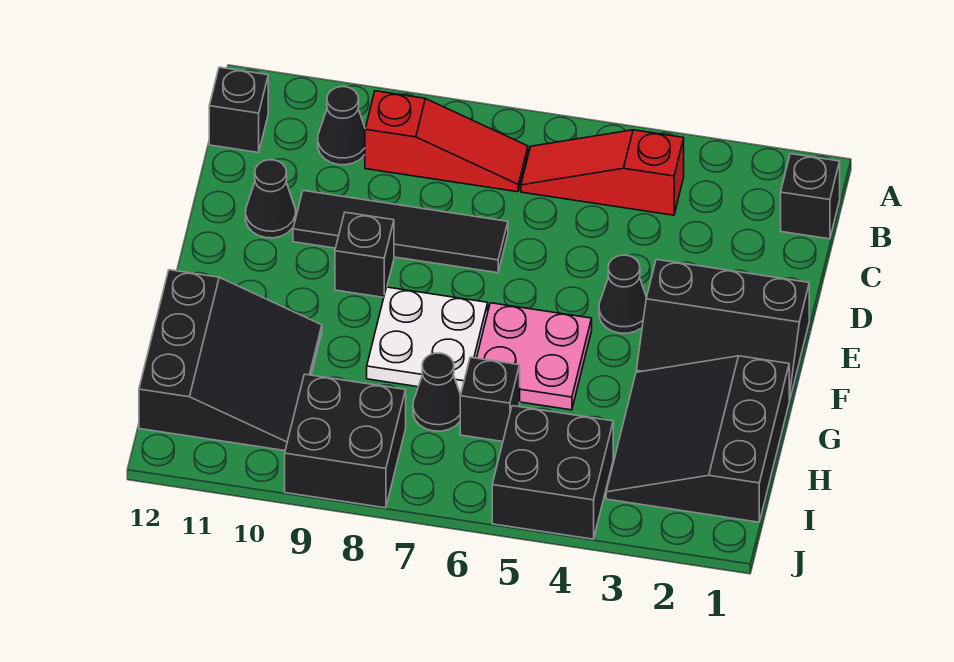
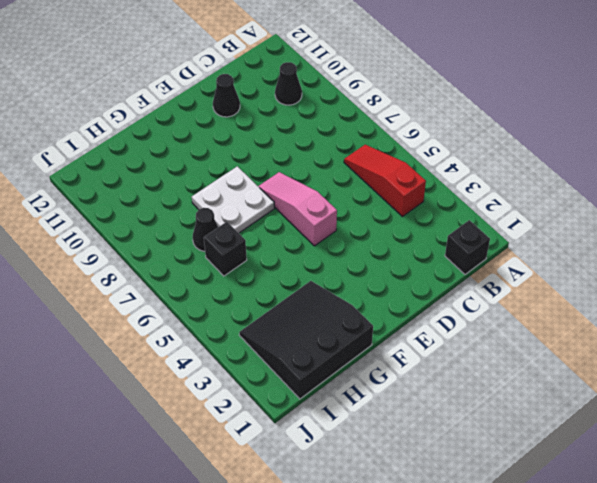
pink 1x3 slope [258,172,337,246] -> none
none -> red 1x3 slope [365,91,528,192]
none -> black 1x1 brick [209,67,268,153]
none -> black 1x4 tile [293,191,508,273]

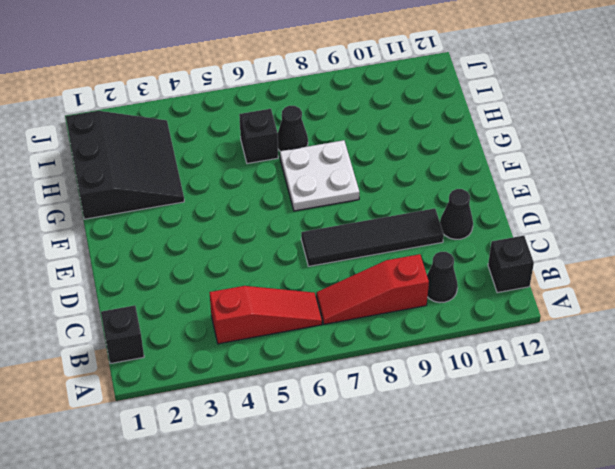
none -> black 2x3 slope [636,259,809,401]
none -> black 1x1 cone [599,255,647,333]
none -> black 1x1 brick [335,212,394,297]

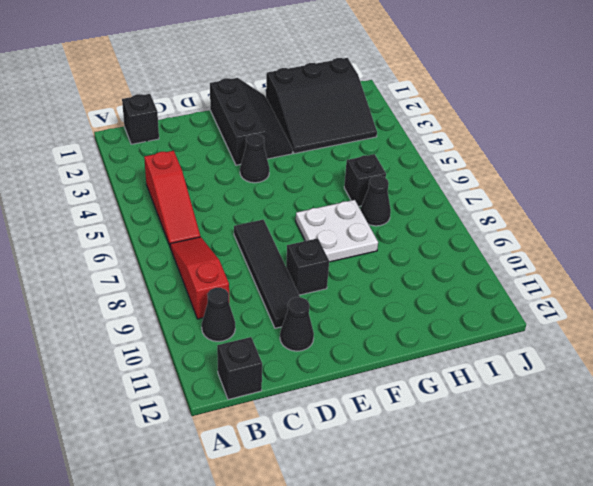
none -> pink 2x2 plate [477,303,592,410]
none -> black 3x3 slope [139,270,322,451]
none -> black 2x2 brick [492,406,613,539]

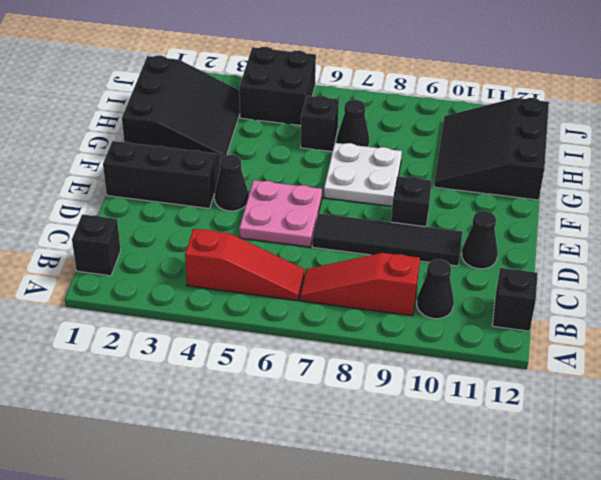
pink 2x2 plate [239,180,322,247] -> pink 2x2 plate moved to [477,303,592,410]
none -> black 2x2 brick [285,374,406,508]

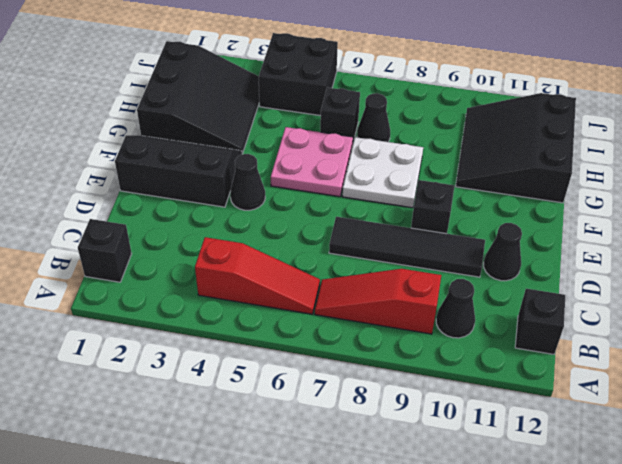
none -> black 2x2 brick [285,374,406,508]

